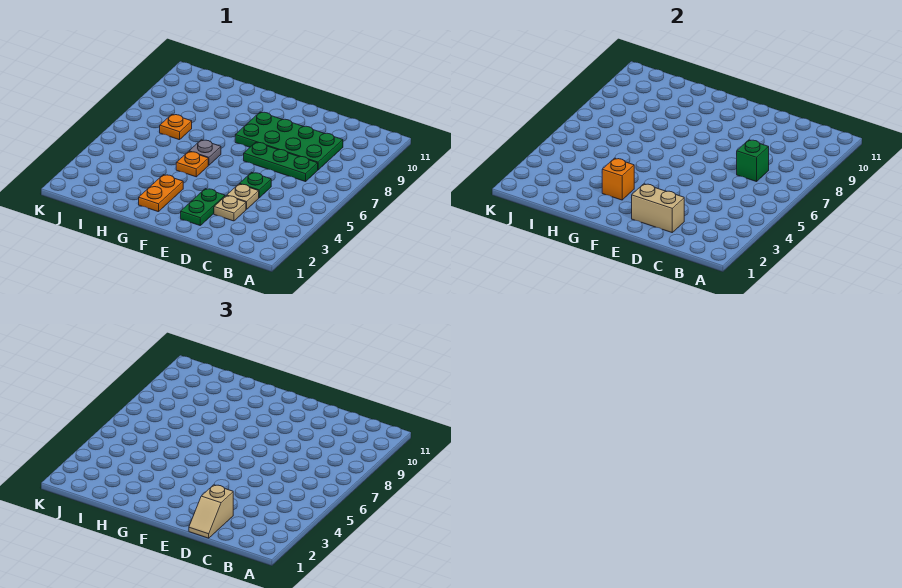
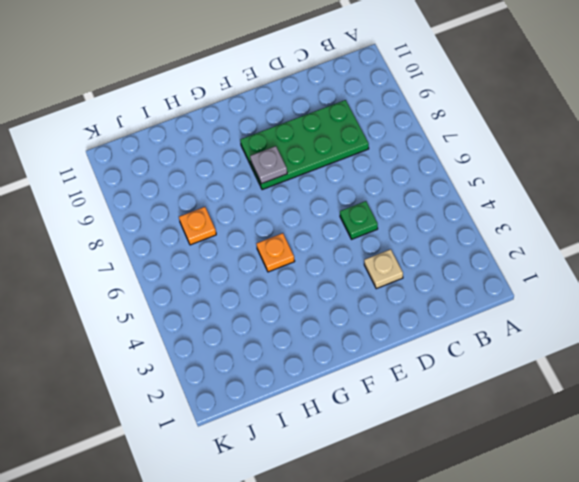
grey 1x1 plate [250,146,287,184] -> grey 1x1 plate moved to [189,140,221,165]
none -> green 1x3 plate [244,142,318,182]
none -> tan 1x1 plate [227,184,259,209]
none -> green 1x2 plate [181,189,225,225]

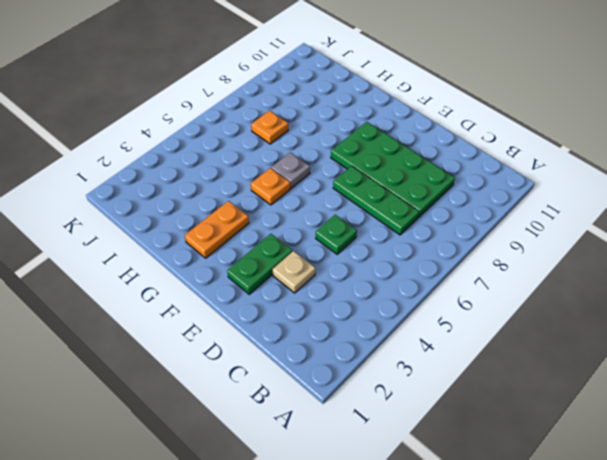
none -> tan 1x1 plate [227,184,259,209]
none -> green 1x1 brick [737,140,769,182]
none -> tan 1x2 brick [632,184,684,232]

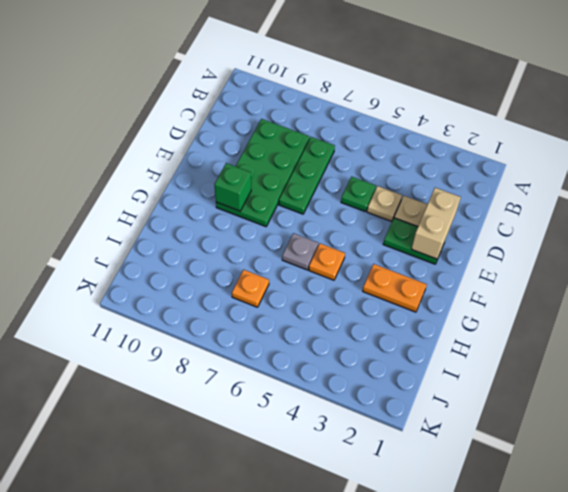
green 1x1 brick [214,163,251,211] -> green 1x1 brick moved to [737,140,769,182]
none -> orange 1x1 brick [602,158,634,200]
none -> tan 1x2 slope [189,485,233,538]

